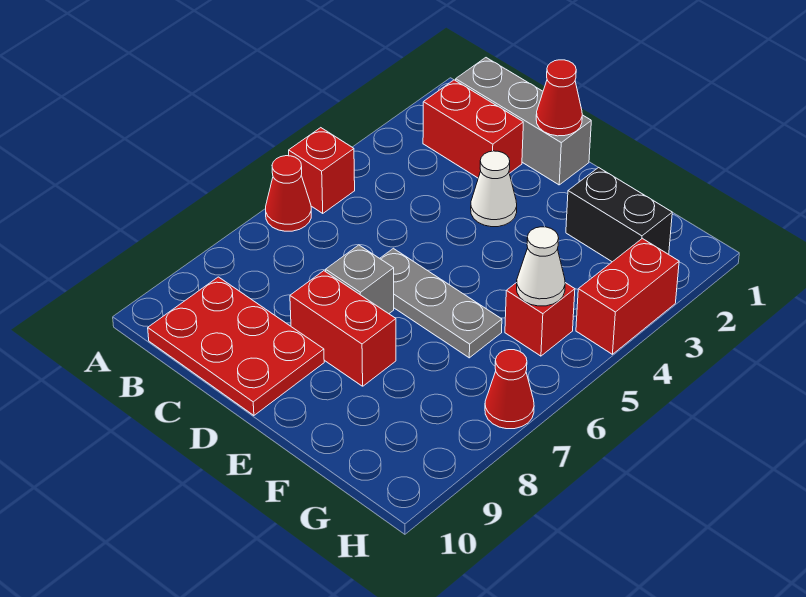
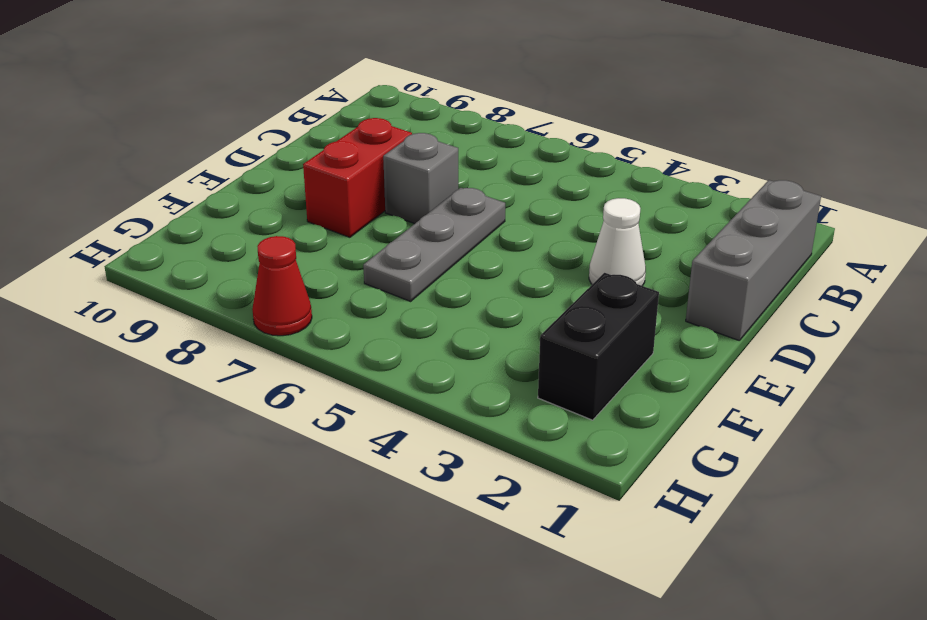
none -> red 1x1 brick [289,128,355,213]
none -> red 1x1 cone [266,156,311,231]
none -> red 1x2 brick [423,80,523,178]

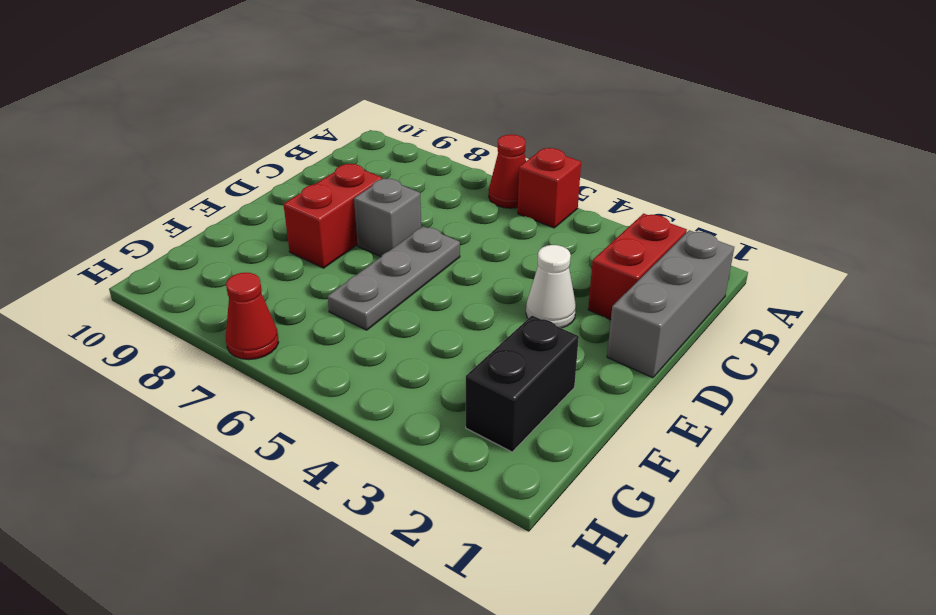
none -> red 2x3 plate [148,277,324,415]
none -> red 1x1 brick [505,283,575,356]
none -> red 1x2 brick [576,238,679,354]

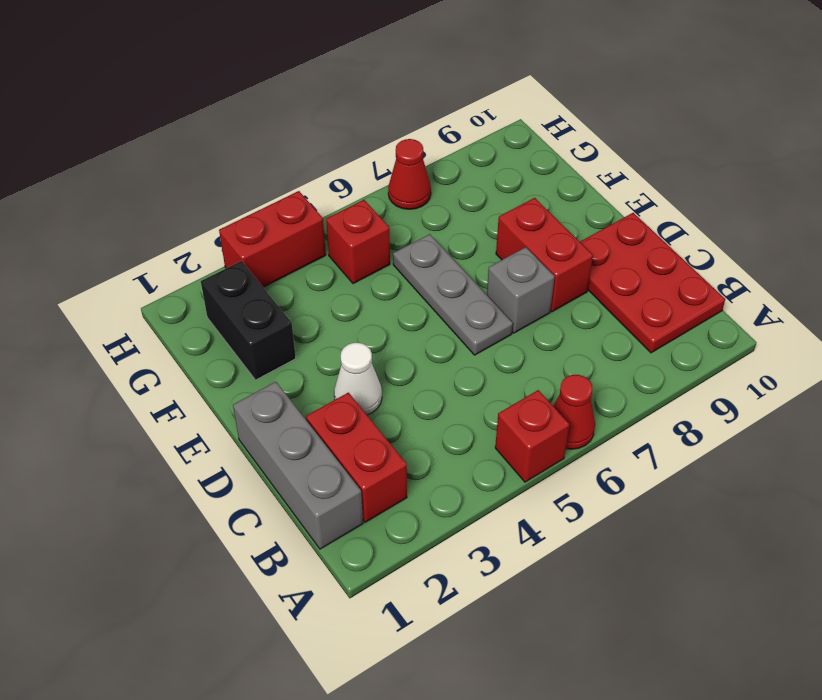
none -> red 1x1 cone [536,60,582,136]
none -> white 1x1 cone [517,227,565,306]

